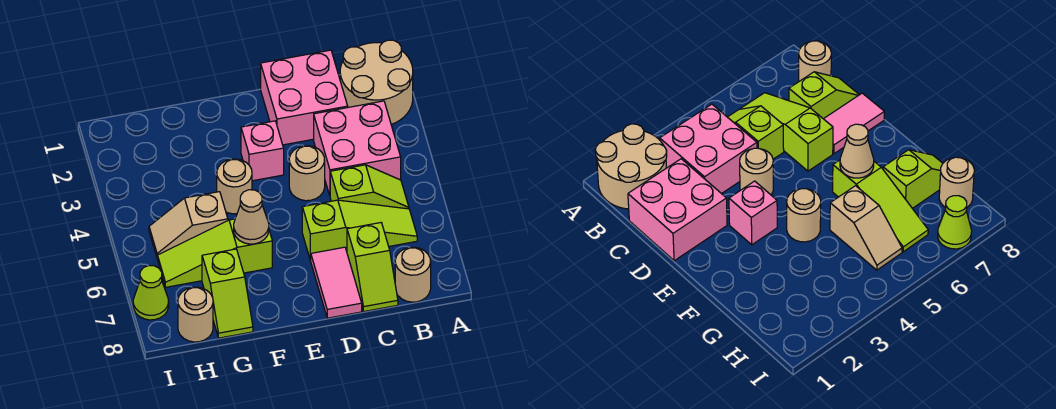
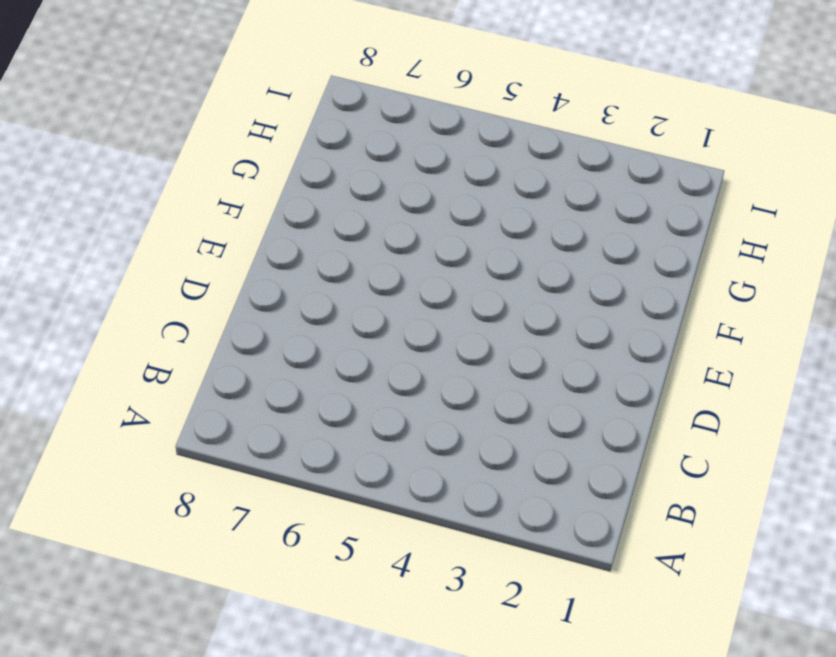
none -> tan 2x2 round brick [340,40,413,124]
none -> pink 2x2 brick [314,101,401,195]
none -> lime 1x2 slope [330,165,409,209]

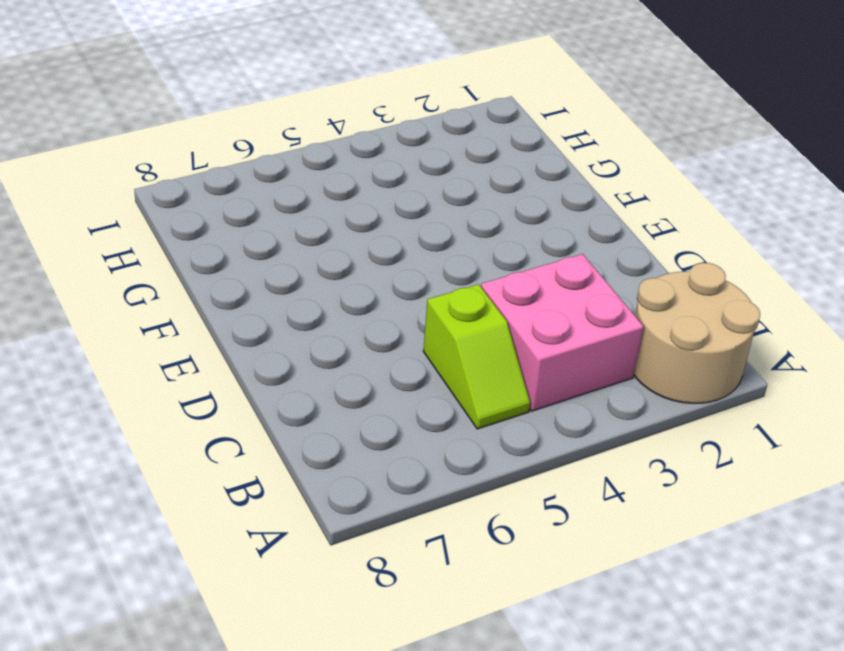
none -> lime 1x3 slope [302,200,417,261]
none -> tan 1x1 round brick [395,247,431,302]
none -> pink 2x2 brick [261,50,348,145]

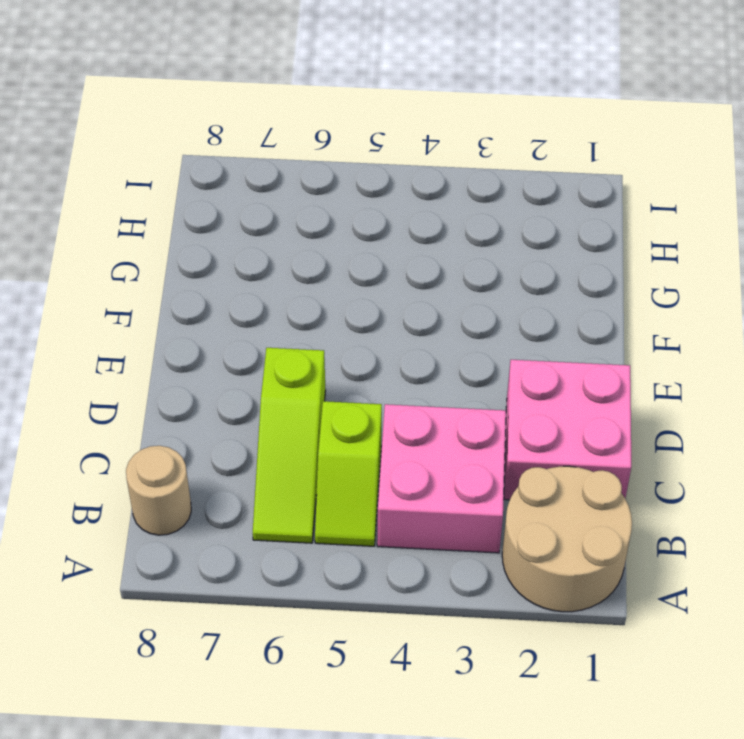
none -> lime 1x2 slope [347,223,398,311]
none -> tan 1x1 round brick [289,146,325,201]
none -> pink 1x2 tile [311,247,362,318]

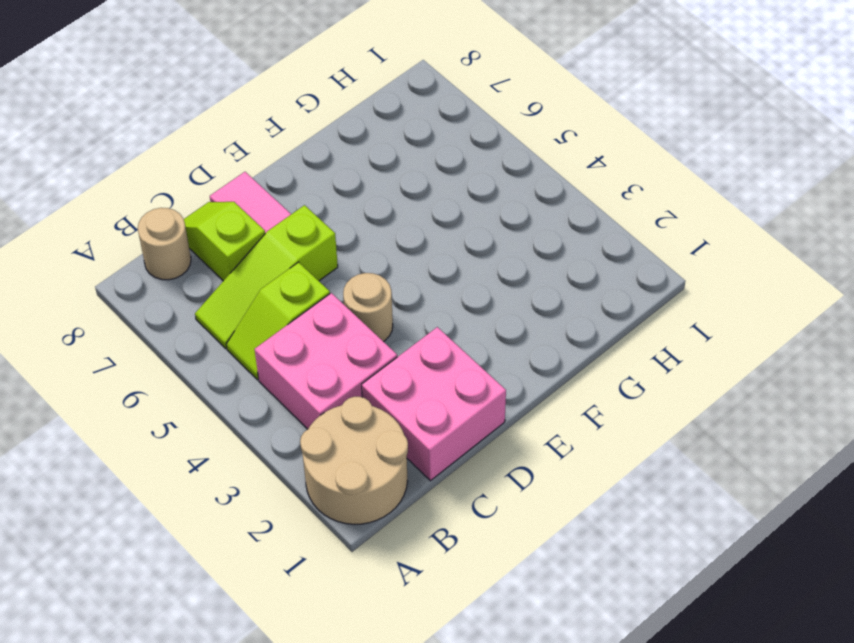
none -> pink 1x1 brick [241,121,284,181]
none -> tan 1x1 round brick [217,159,252,214]
none -> lime 1x3 slope [158,219,272,287]

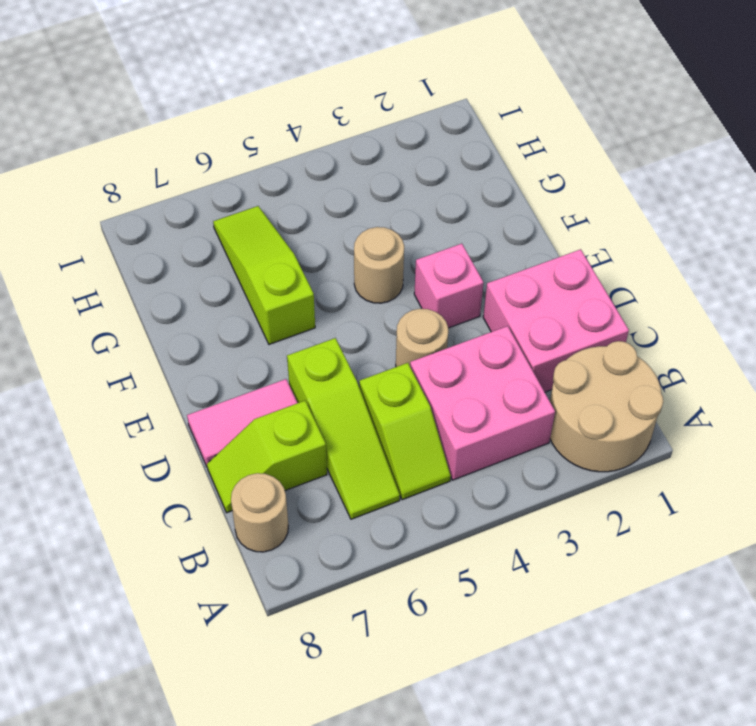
none -> tan 1x2 slope [149,192,228,259]
none -> lime 1x2 slope [202,249,253,338]
none -> tan 1x1 round brick [178,287,213,342]

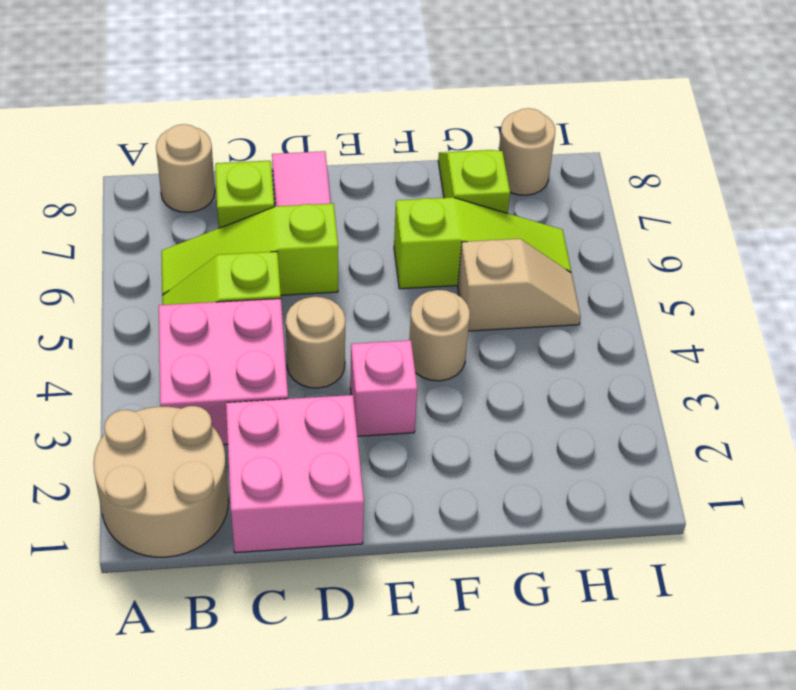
none -> lime 1x1 cone [133,266,169,320]
none -> tan 1x1 cone [234,190,269,244]

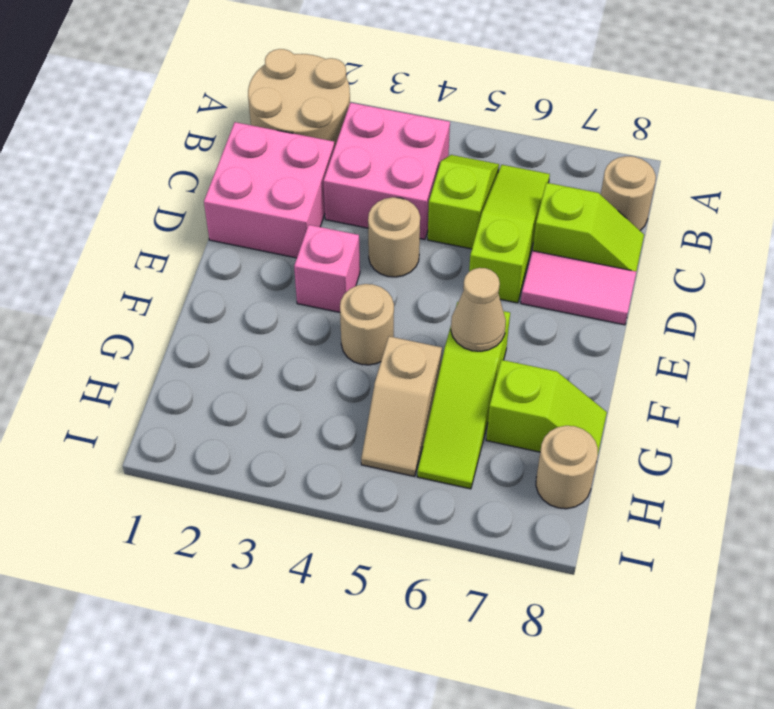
none -> lime 1x1 cone [133,266,169,320]

